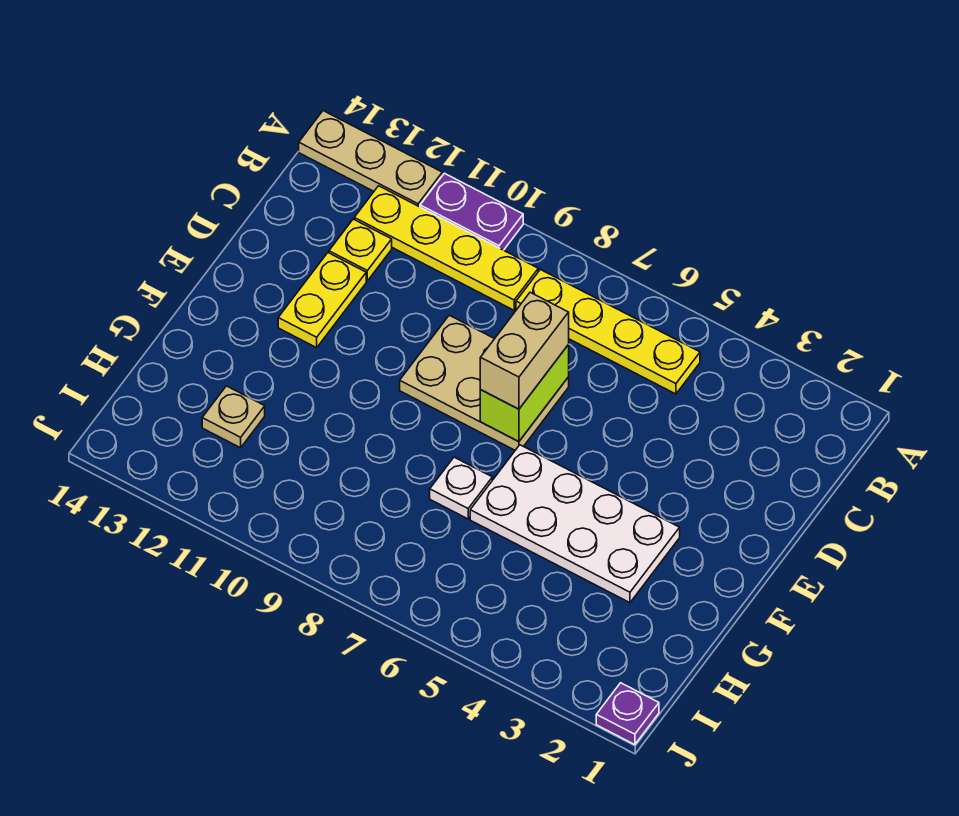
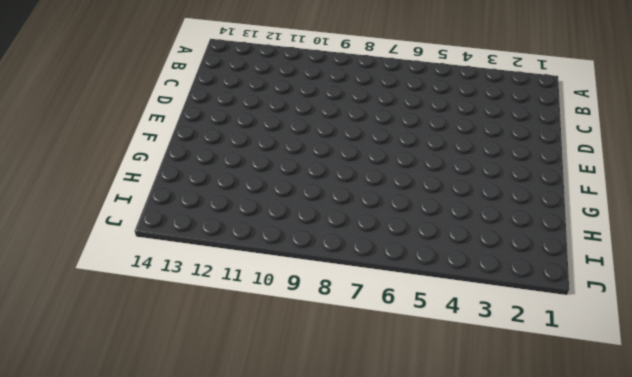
none -> purple 1x2 plate [420,173,523,250]
none -> tan 1x3 plate [299,111,442,207]
none -> yellow 1x4 plate [516,269,700,394]

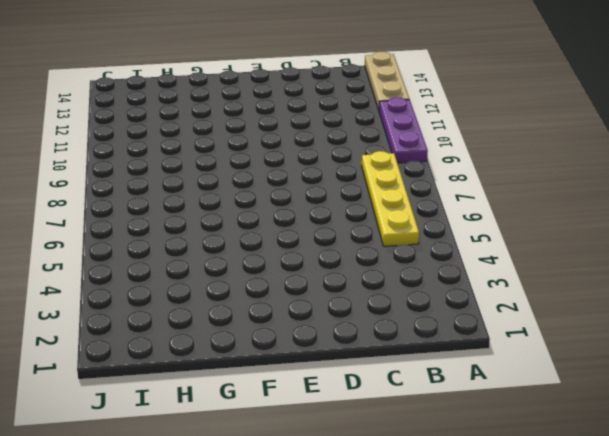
purple 1x3 plate [379,97,428,163] -> purple 1x2 plate [420,173,523,250]
none -> yellow 1x4 plate [354,186,538,310]
none -> yellow 1x1 plate [329,219,392,281]
none -> tan 2x3 plate [400,315,569,450]

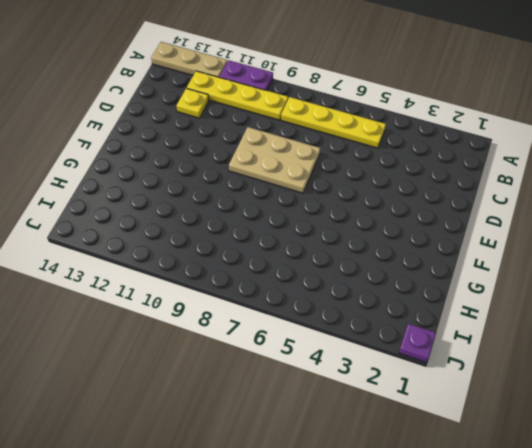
none -> yellow 1x2 plate [278,253,366,348]
none -> white 2x4 plate [470,445,680,603]
none -> white 1x1 plate [430,457,492,519]

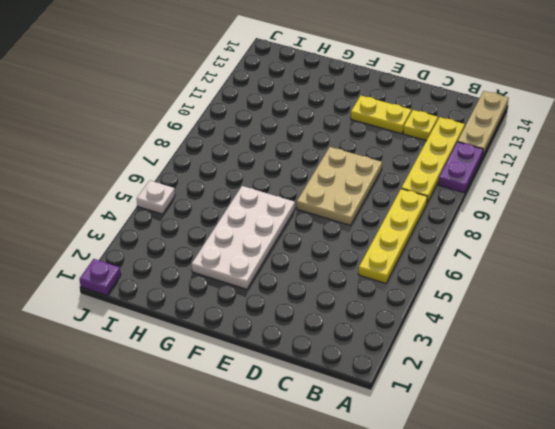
white 1x1 plate [137,180,175,214] -> white 1x1 plate moved to [430,457,492,519]
none -> tan 1x1 plate [202,386,265,448]
none -> lime 1x2 brick [480,345,569,442]
none -> tan 1x2 brick [480,292,569,409]

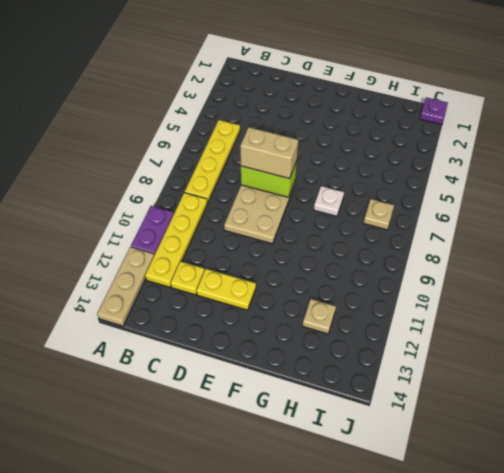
tan 1x1 plate [364,199,394,230] -> none
none -> white 2x4 plate [470,445,680,603]

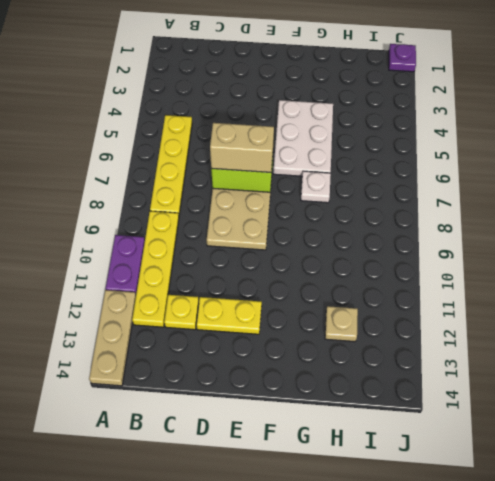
white 2x3 plate [273,100,333,176] -> white 2x4 plate [470,445,680,603]

